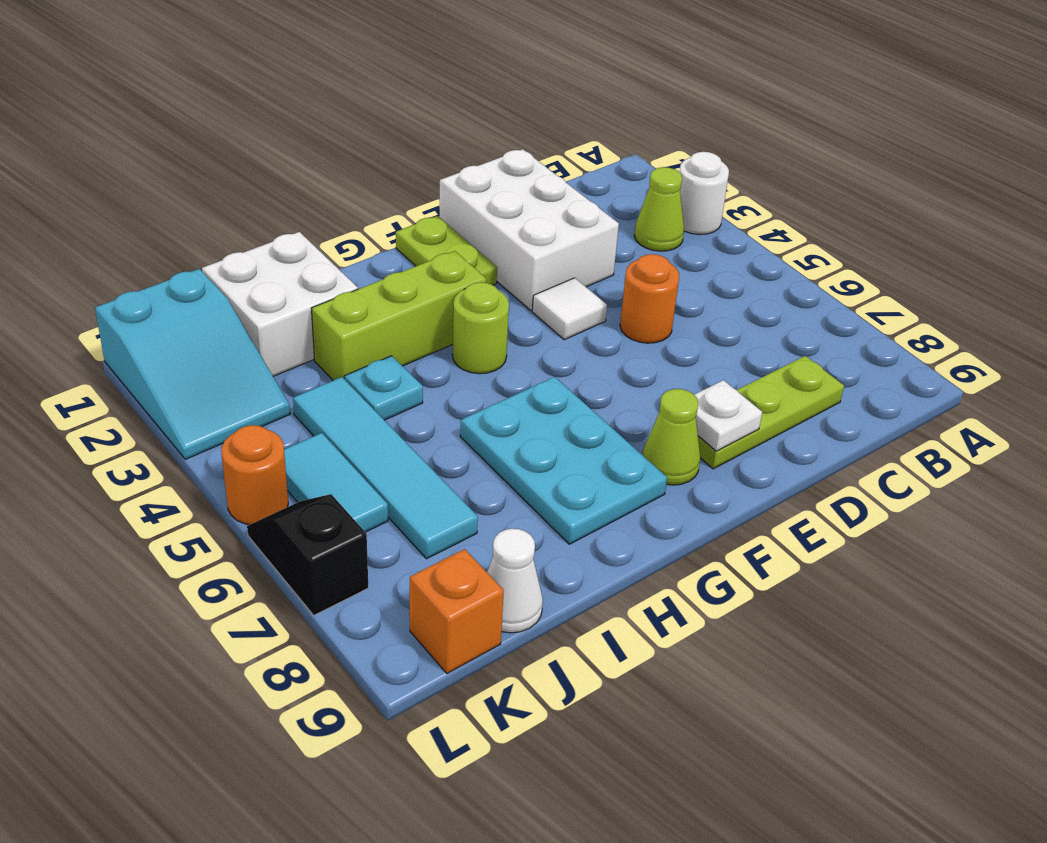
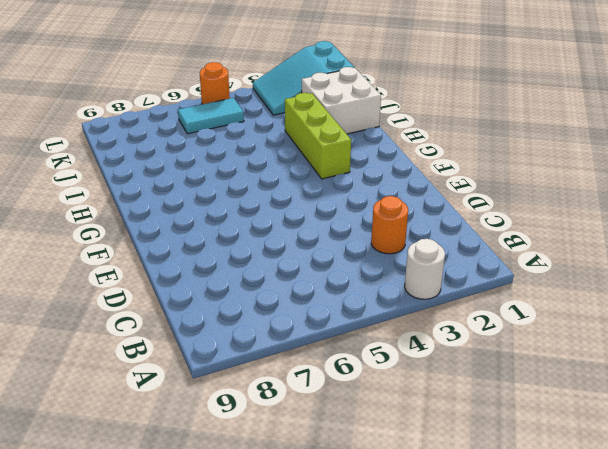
orange 1x1 round brick [371,196,408,254] -> orange 1x1 round brick moved to [620,254,679,343]
none -> lime 1x1 cone [634,167,684,251]
none -> lime 1x3 plate [698,356,844,469]
none -> white 2x3 brick [439,149,619,311]

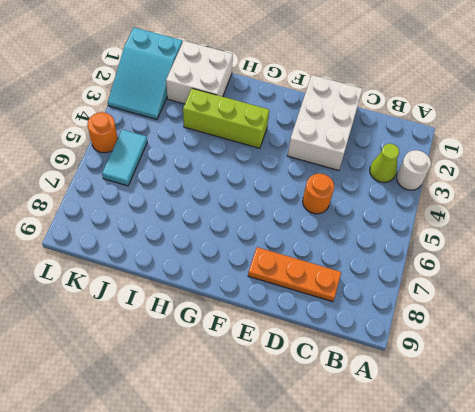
orange 1x3 plate [248,247,341,302] -> lime 1x3 plate [698,356,844,469]
none -> white 1x1 tile [532,278,607,340]
none -> lime 1x2 plate [396,216,497,285]
none -> lime 1x1 cone [643,389,700,485]

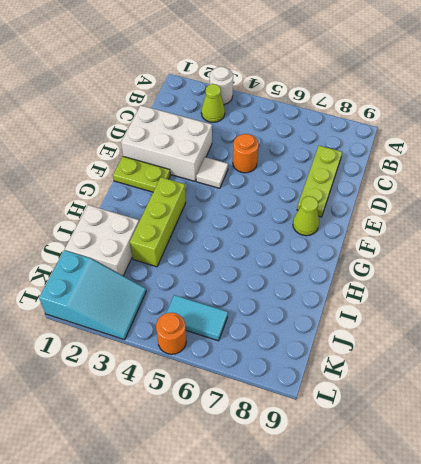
none -> lime 1x1 round brick [452,282,509,374]
none -> cyan 2x3 plate [460,377,667,544]
none -> cyan 1x1 plate [344,356,423,420]

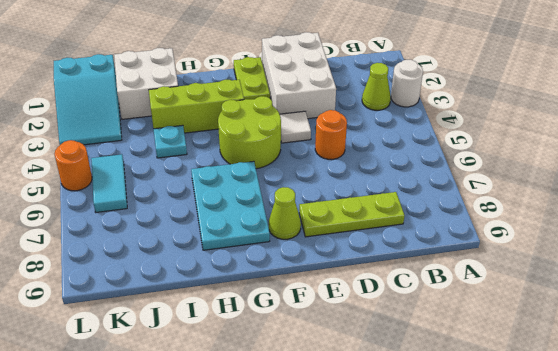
lime 2x2 round brick [218,96,281,169] -> lime 1x1 round brick [452,282,509,374]
none -> cyan 1x4 tile [293,377,478,559]
none -> white 1x1 cone [487,529,543,633]
none -> orange 1x1 brick [410,549,504,673]

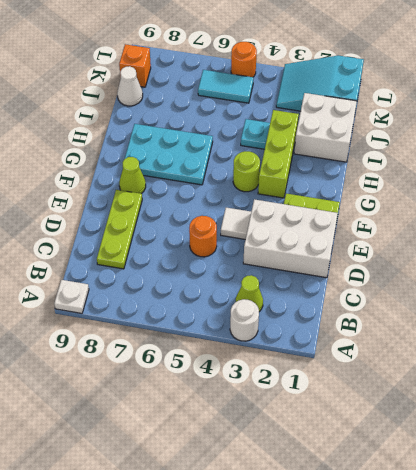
white 1x1 plate [54,280,89,313] -> white 1x1 plate moved to [694,380,762,451]
none -> cyan 1x4 tile [293,377,478,559]
none -> black 1x2 slope [247,494,368,615]

